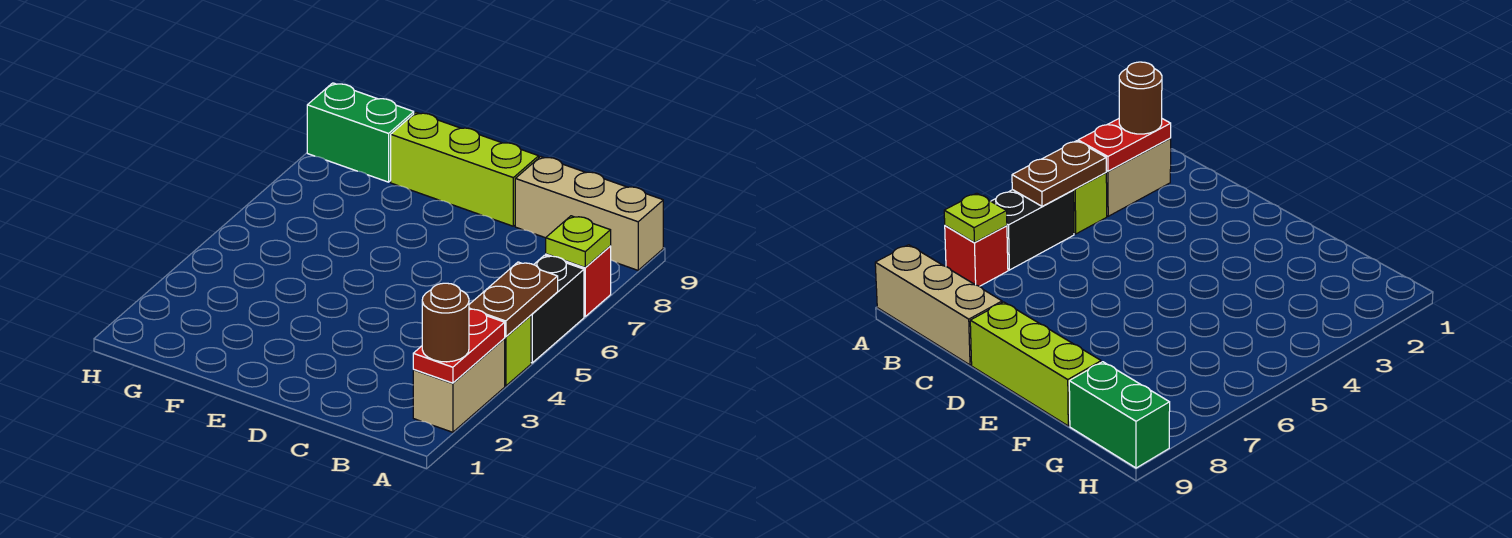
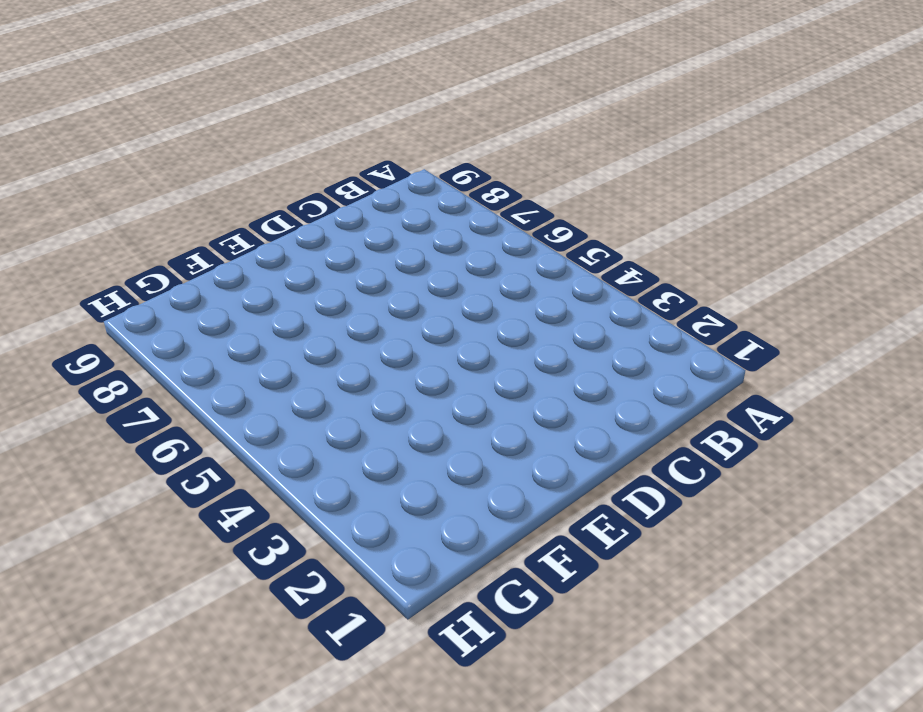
none -> tan 1x2 brick [413,339,505,432]
none -> lime 1x1 brick [504,315,531,386]

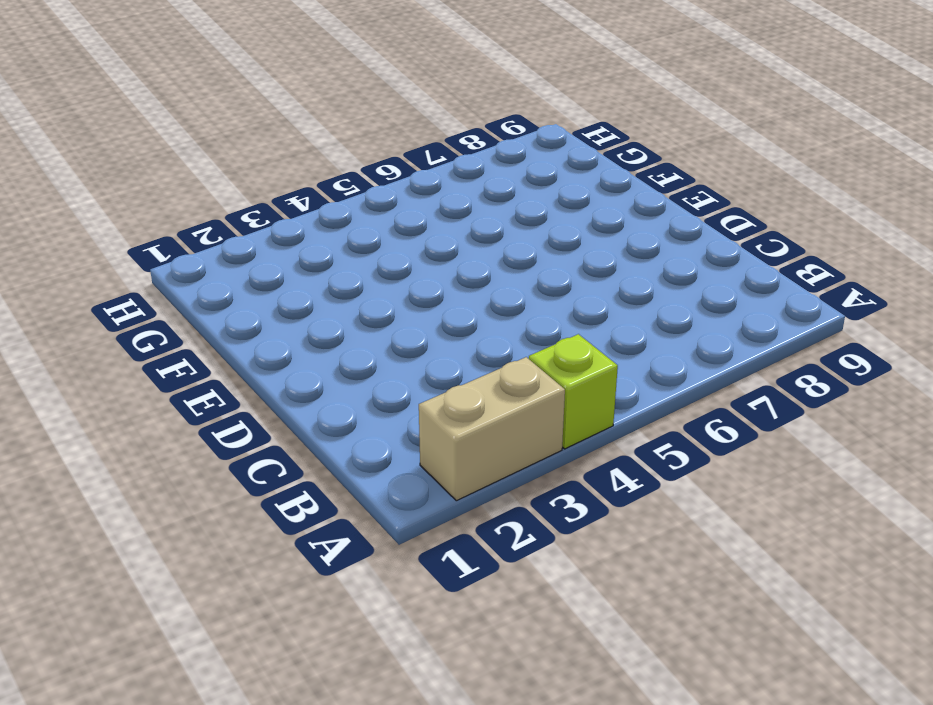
none -> black 1x2 brick [531,255,584,363]
none -> red 1x1 brick [546,246,611,317]

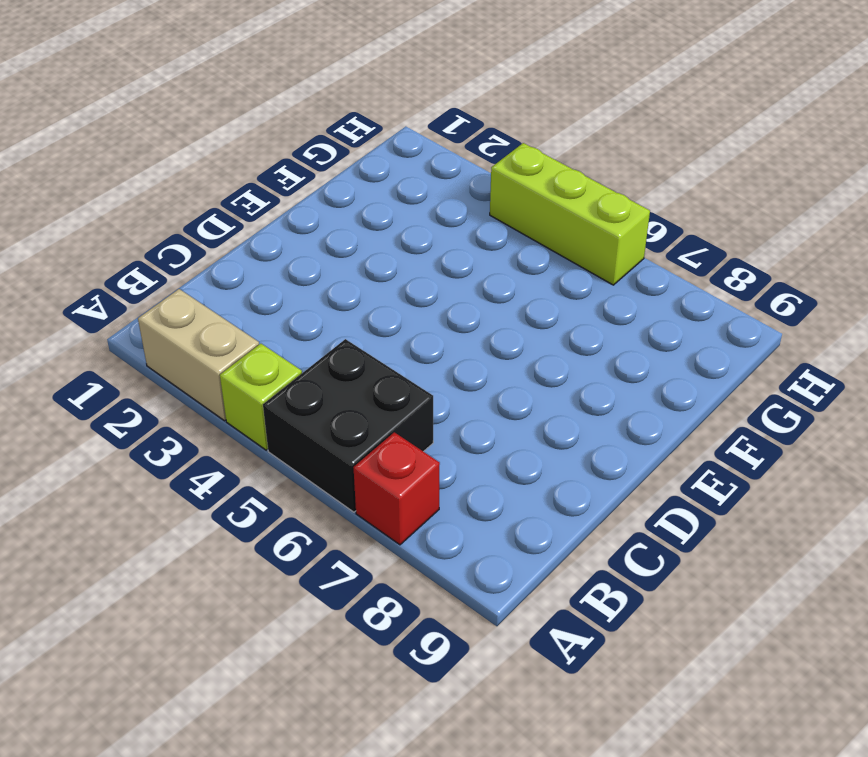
black 2x2 brick [263,339,433,512] -> black 1x2 brick [531,255,584,363]
lime 1x3 brick [490,143,650,285] -> lime 1x3 brick turned to [391,113,539,226]
none -> tan 1x3 brick [515,157,663,270]
none -> green 1x2 brick [307,83,414,182]

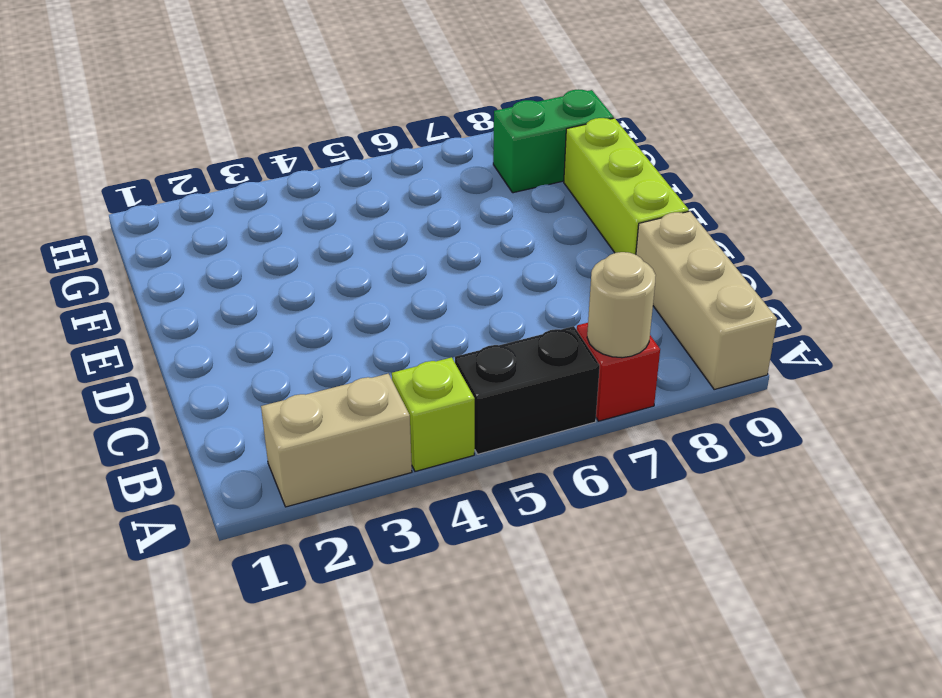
tan 1x1 round brick [587,252,656,358] -> lime 1x1 plate [546,216,611,267]
green 1x2 brick [493,89,614,193] -> green 1x2 brick turned to [307,83,414,182]
none -> red 1x2 plate [413,309,505,383]
none -> brown 1x2 plate [469,262,558,337]

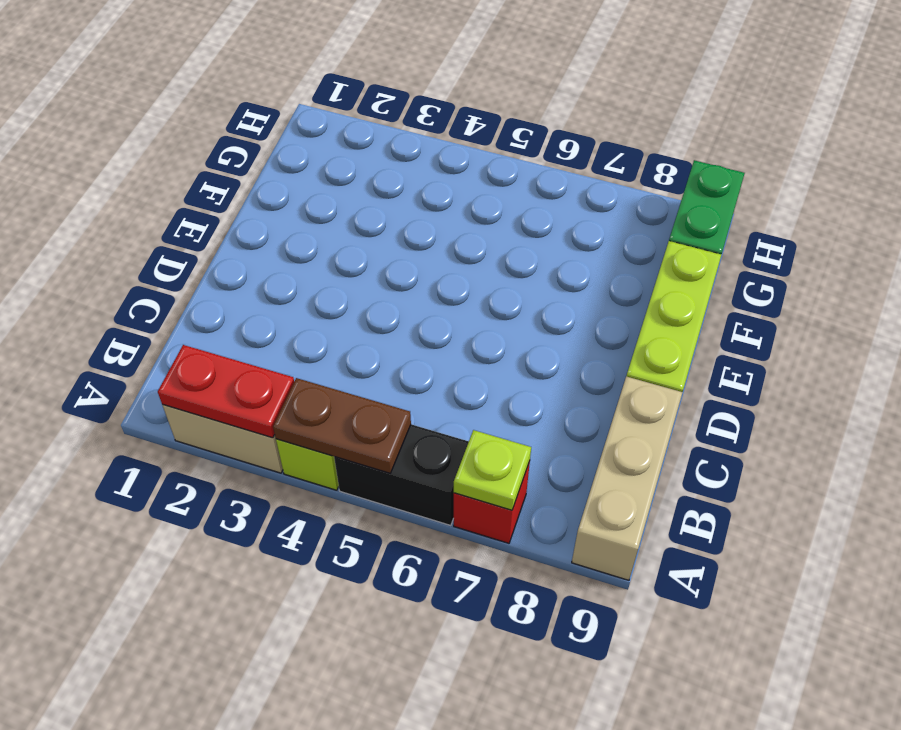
none -> brown 1x1 round brick [422,283,469,362]

